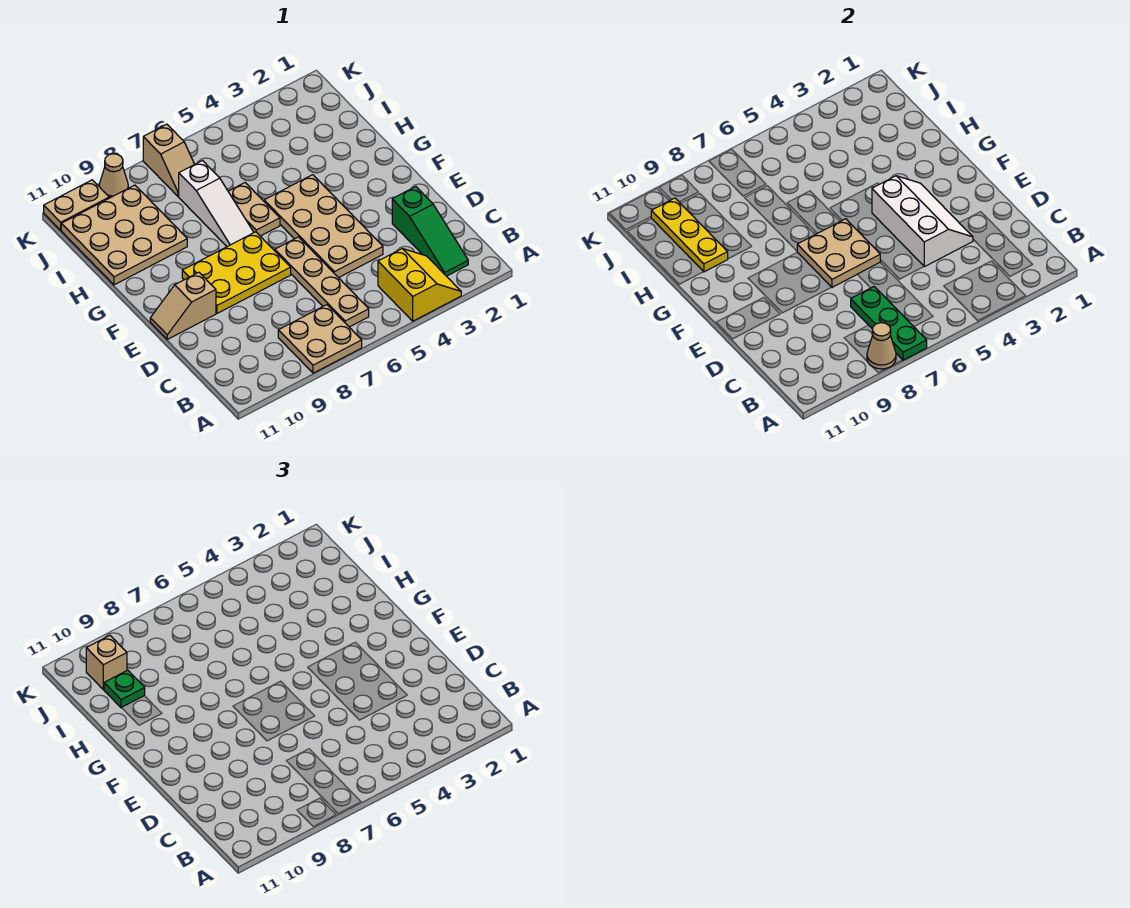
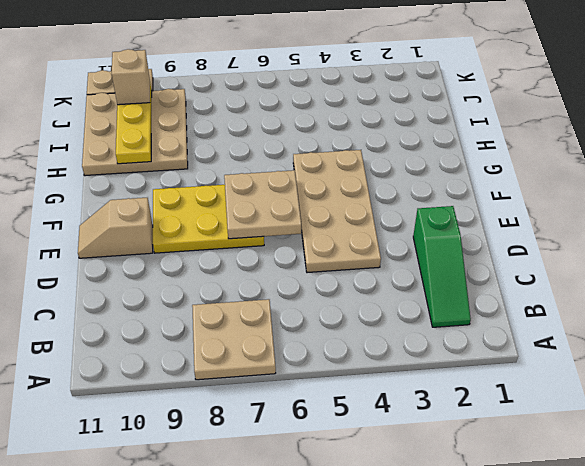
none -> yellow 2x2 slope [378,249,461,321]
none -> tan 1x4 plate [275,237,369,327]
none -> tan 1x2 plate [228,183,280,236]

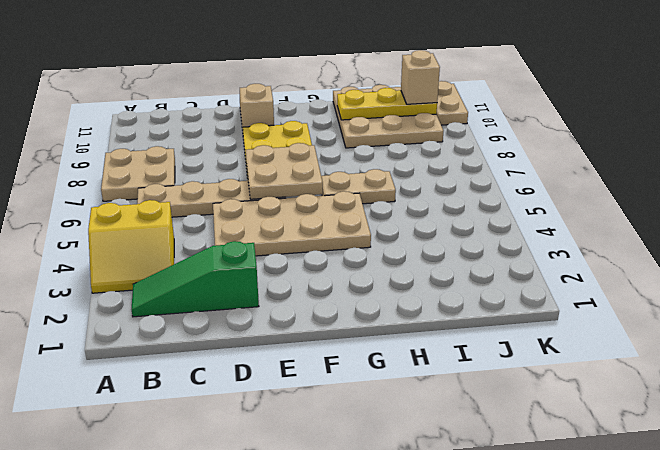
none -> white 1x3 slope [179,161,254,247]
none -> tan 1x2 slope [143,124,195,196]
none -> tan 1x1 cone [99,154,128,198]

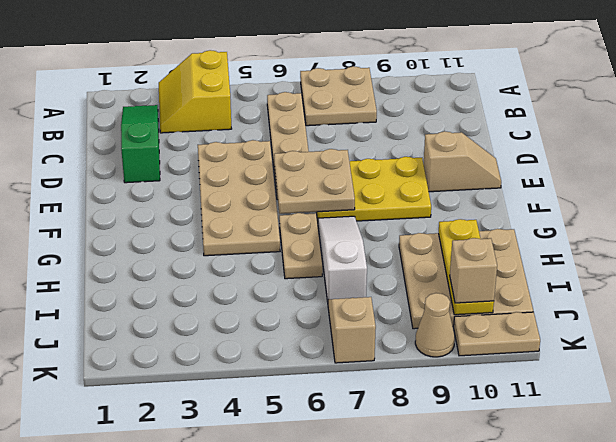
none -> green 1x3 plate [851,287,927,360]
none -> tan 1x1 cone [867,323,896,369]
none -> white 2x3 slope [872,176,973,267]

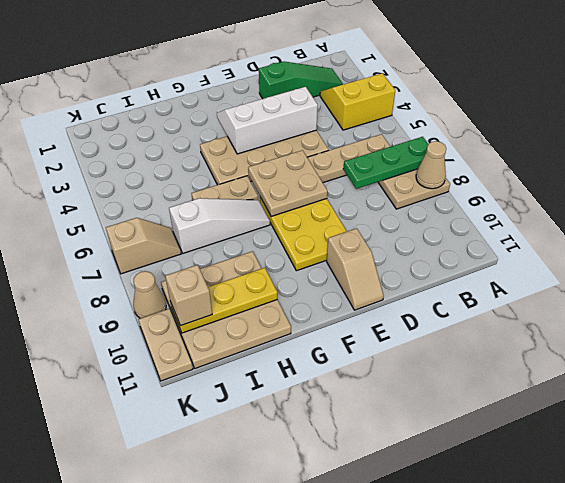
none -> green 1x1 plate [104,670,145,708]

